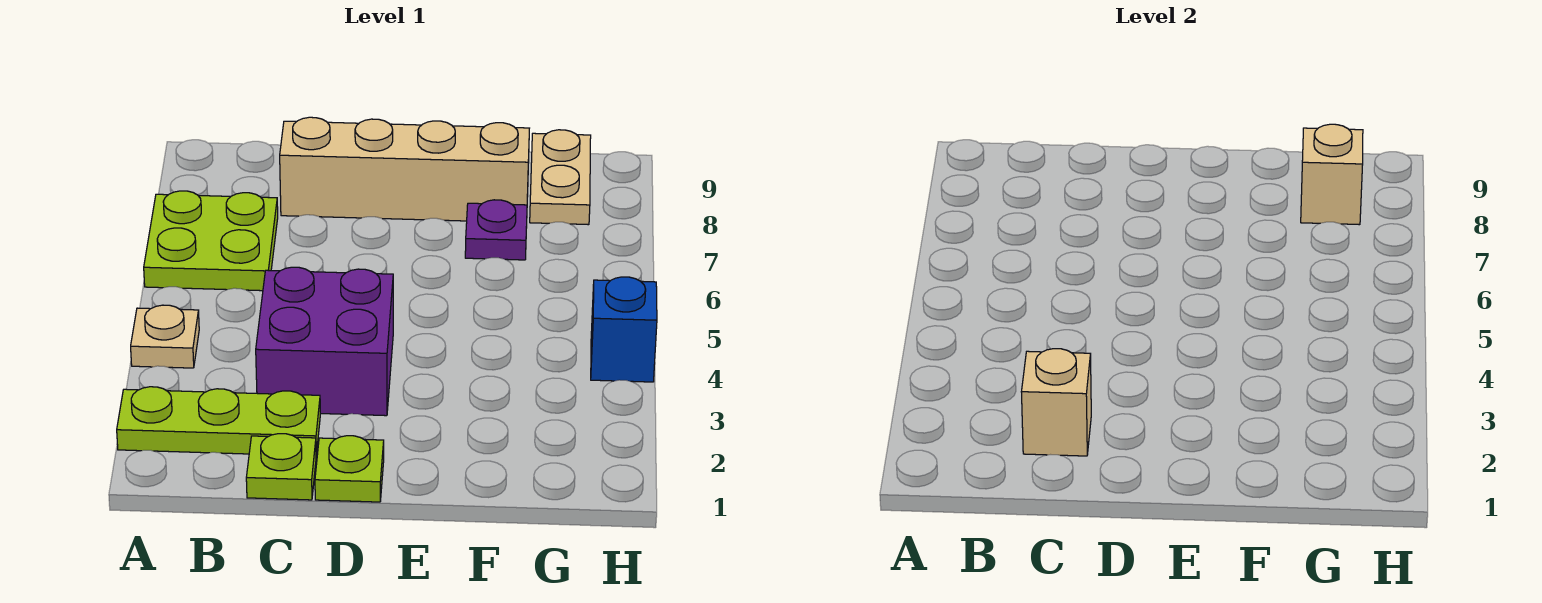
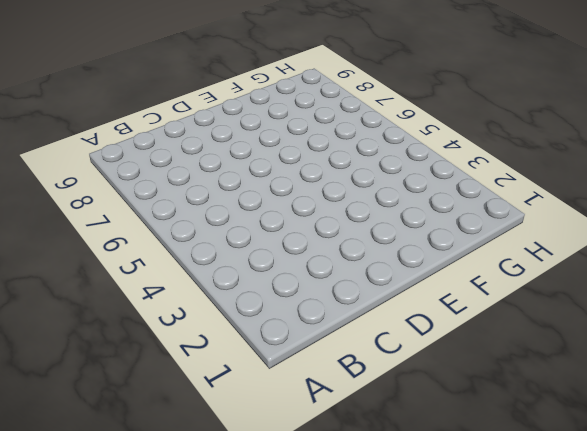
none -> lime 1x3 plate [117,387,320,455]
none -> tan 1x1 plate [131,305,199,368]
none -> lime 2x2 plate [144,191,278,291]

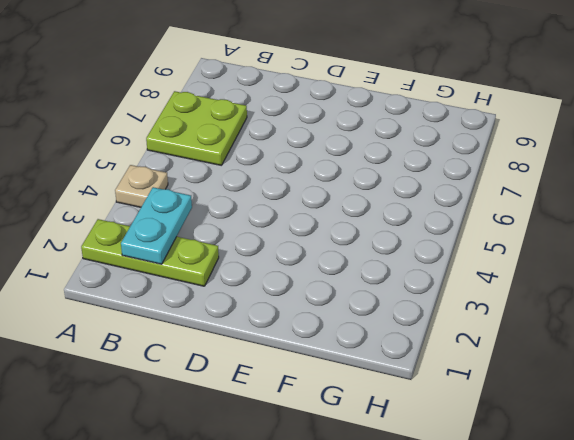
cyan 1x2 plate [121,187,192,264] -> none
none -> lime 1x1 plate [246,434,316,500]
none -> purple 2x2 brick [256,267,393,416]
none -> tan 1x4 brick [280,117,529,221]

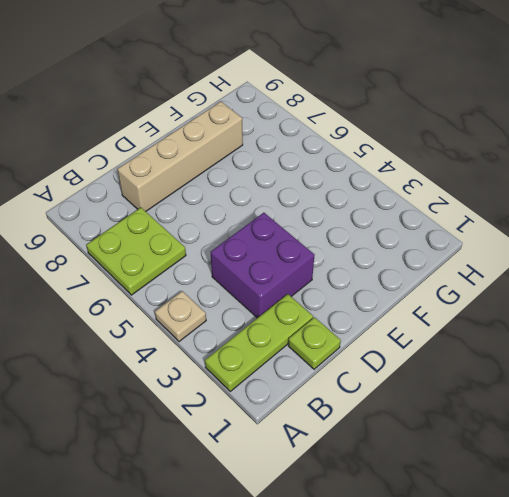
none -> lime 1x1 plate [315,436,384,502]
none -> purple 1x1 plate [465,200,527,260]
none -> tan 1x2 plate [530,130,591,225]

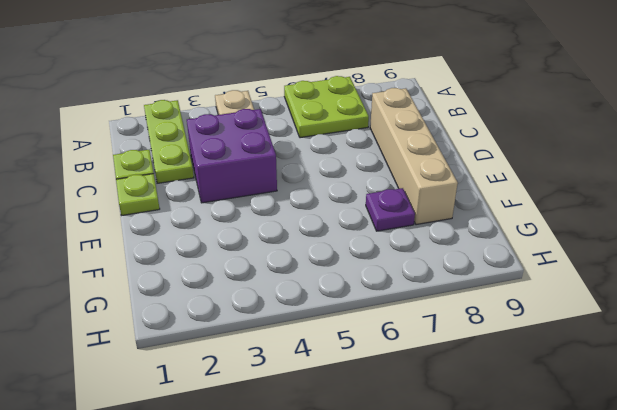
none -> tan 1x2 plate [530,130,591,225]
none -> blue 1x1 brick [591,277,657,382]
none -> tan 1x1 brick [1022,349,1091,456]

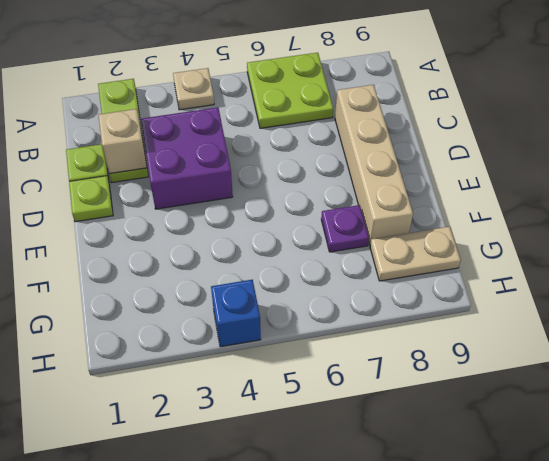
none -> tan 1x1 brick [1301,124,1363,225]

